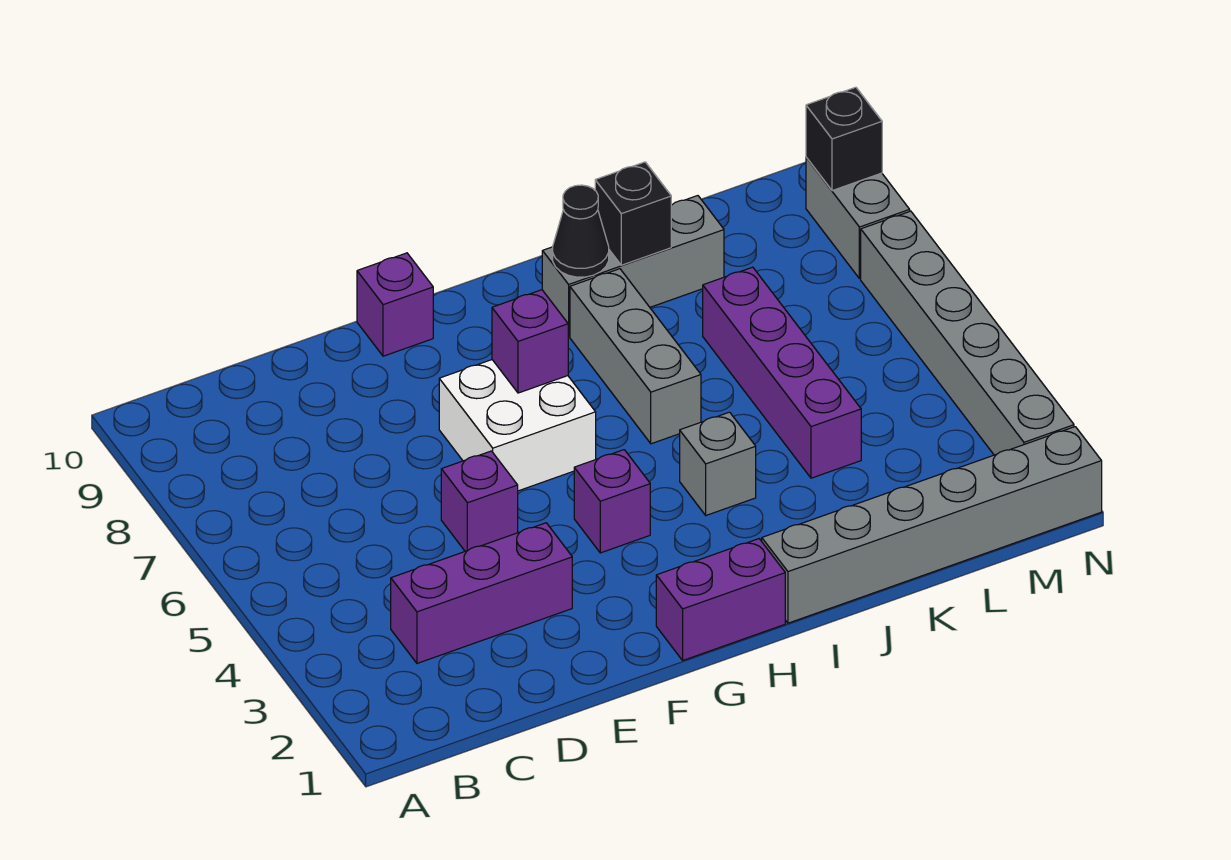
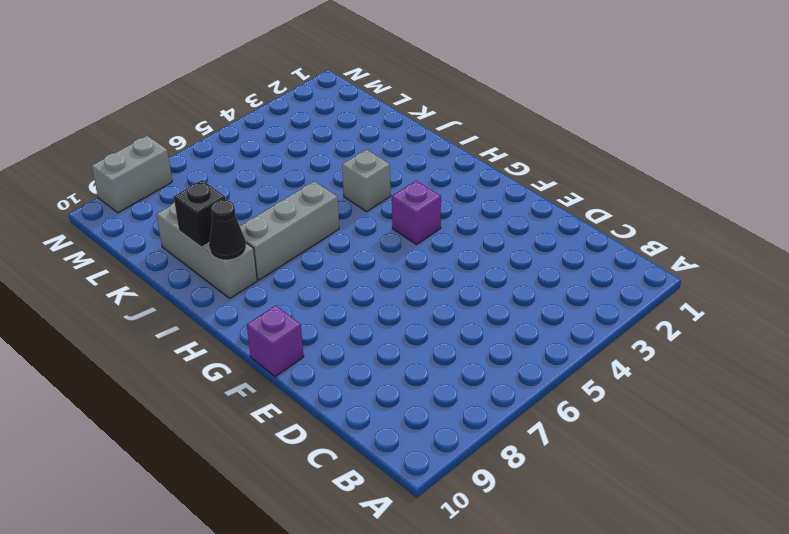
none -> purple 1x3 brick [391,523,572,663]
none -> purple 1x1 brick [441,451,518,551]
none -> white 2x2 brick [439,360,596,491]

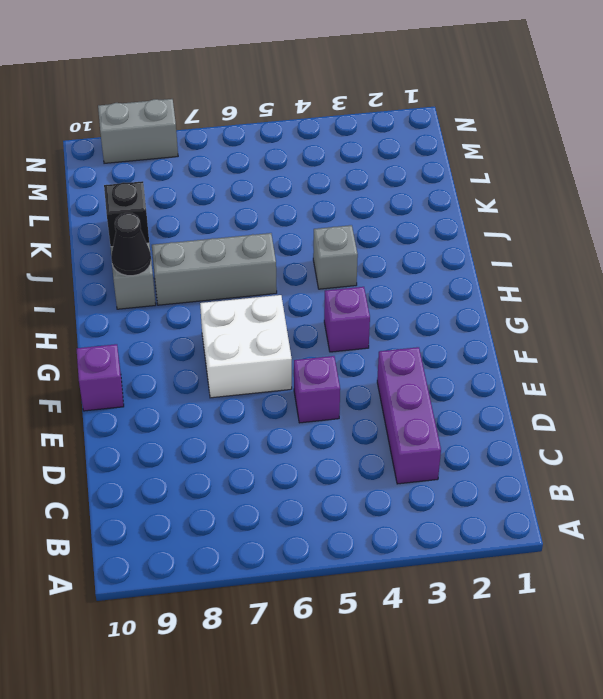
none -> purple 1x2 brick [656,539,785,660]
none -> grey 1x6 brick [762,427,1102,623]
none -> purple 1x4 brick [703,267,861,478]

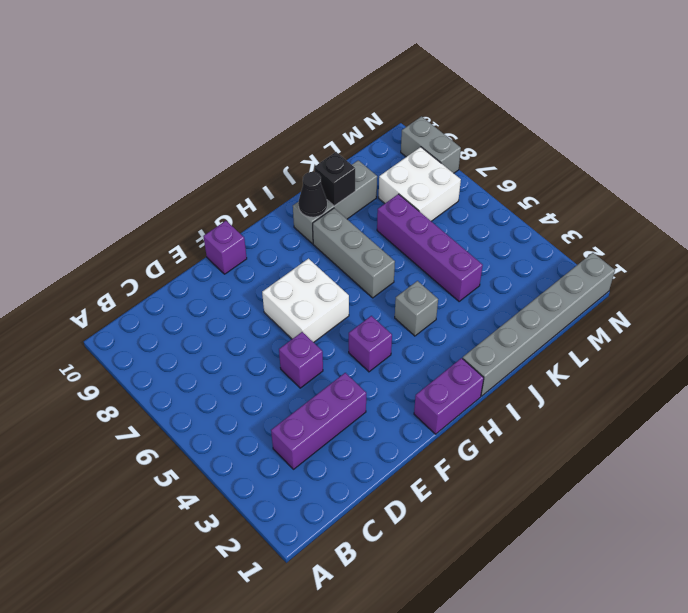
white 2x2 brick [379,147,461,221] -> none
none -> grey 1x6 brick [861,211,1074,455]
none -> purple 1x1 brick [492,290,568,393]
none -> black 1x1 brick [806,87,882,191]

